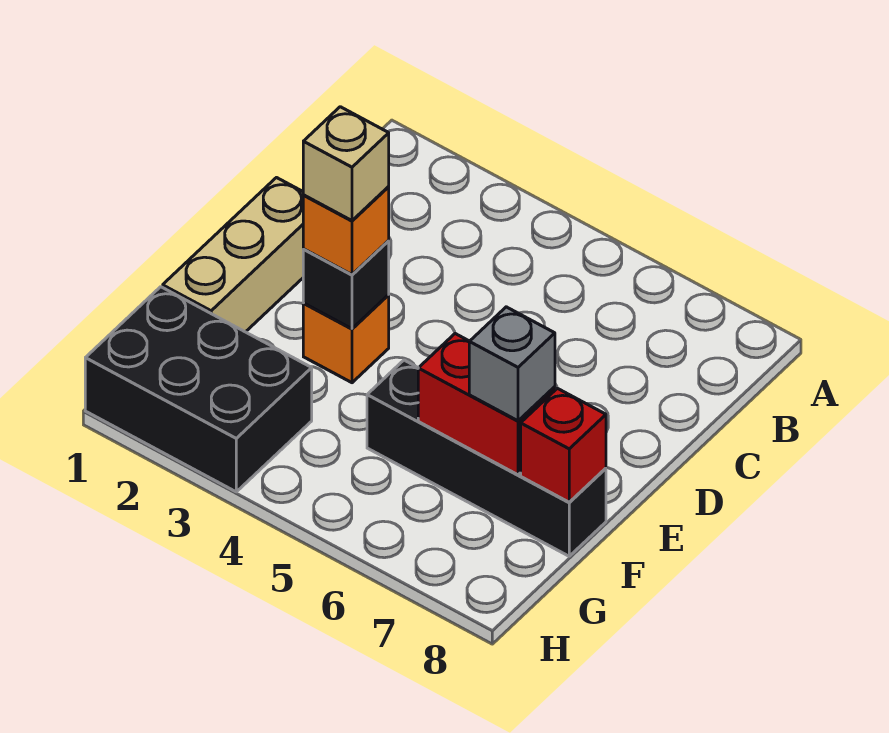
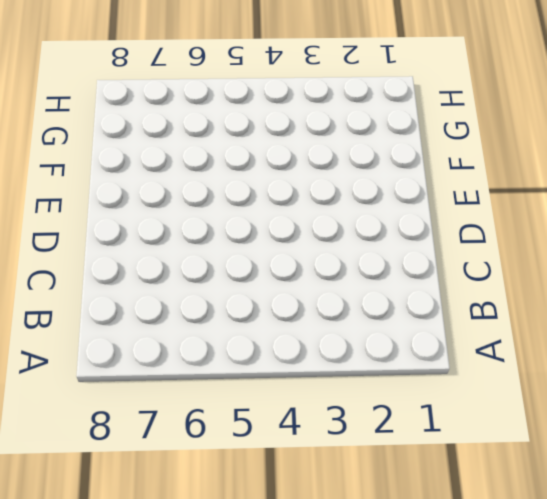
none -> tan 1x3 brick [163,178,304,332]
none -> orange 1x1 brick [303,295,389,383]

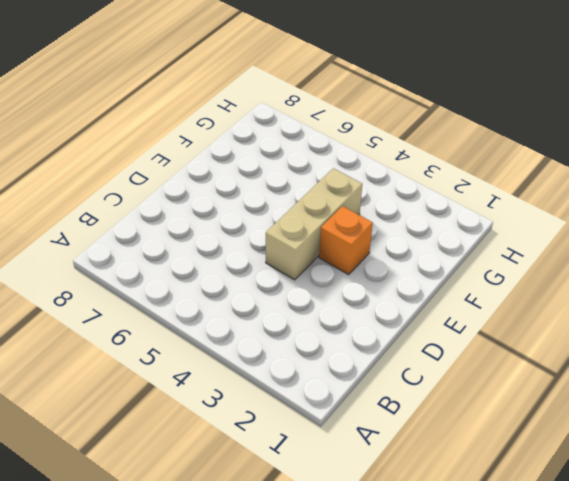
tan 1x3 brick [266,168,362,280] -> tan 1x3 brick moved to [163,178,304,332]
none -> black 1x4 brick [367,360,606,556]
none -> black 2x3 brick [85,287,312,492]

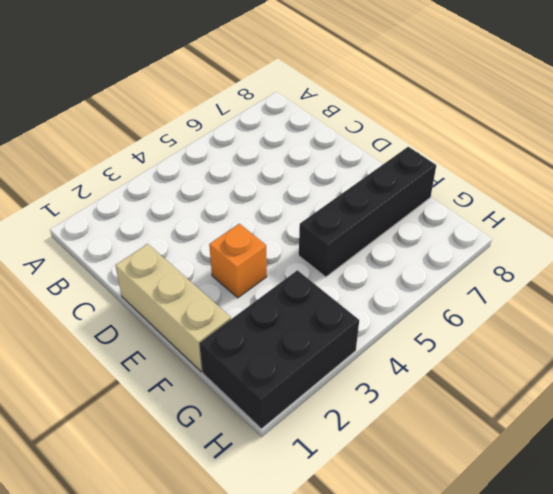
none -> black 1x1 brick [303,241,389,329]
none -> red 1x2 brick [418,334,555,475]

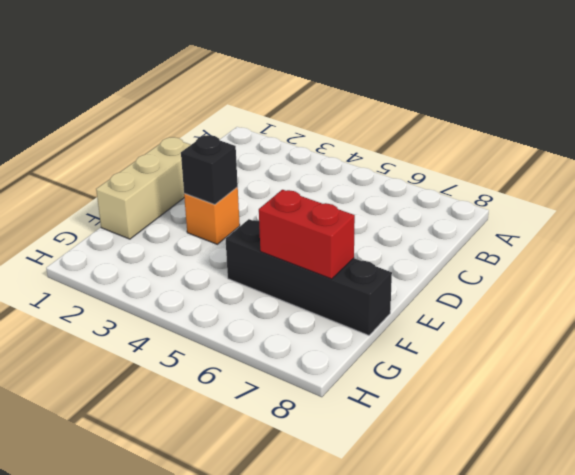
none -> black 2x3 brick [85,287,312,492]
none -> red 1x1 brick [521,388,606,502]

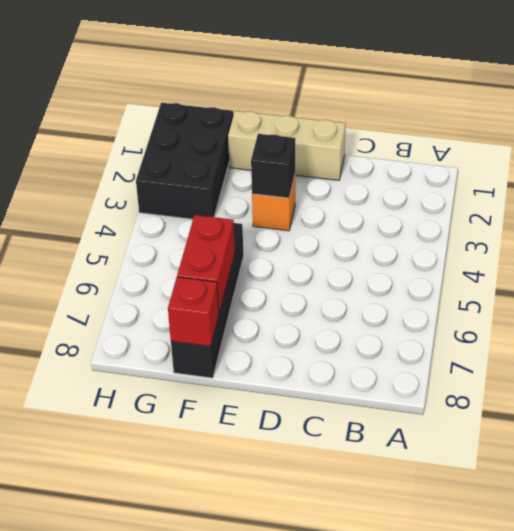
none -> orange 1x1 brick [303,187,389,275]
none -> grey 1x1 brick [469,307,555,421]

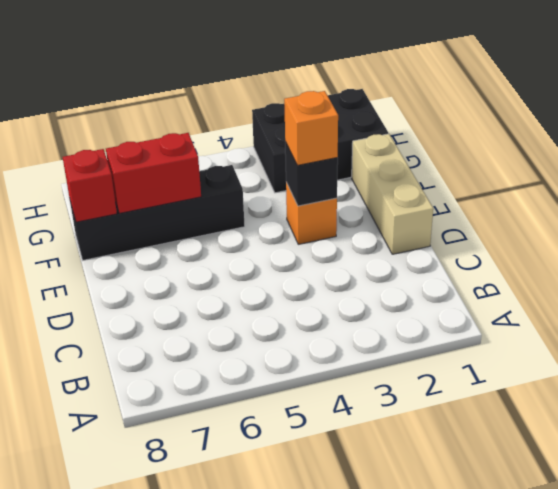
none -> grey 1x1 brick [469,307,555,421]
none -> tan 1x1 brick [303,107,389,221]

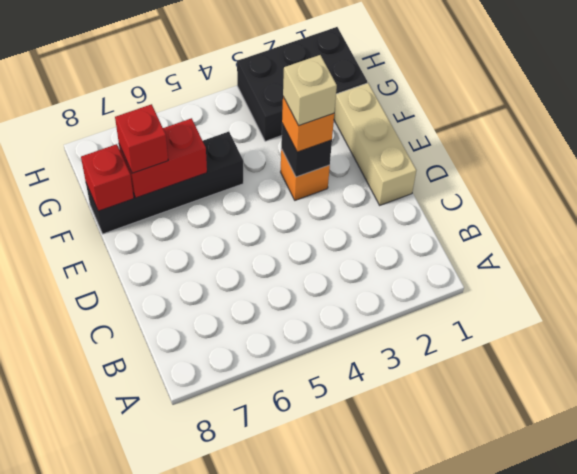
red 1x1 brick [115,104,168,173] -> grey 1x1 brick [469,307,555,421]

